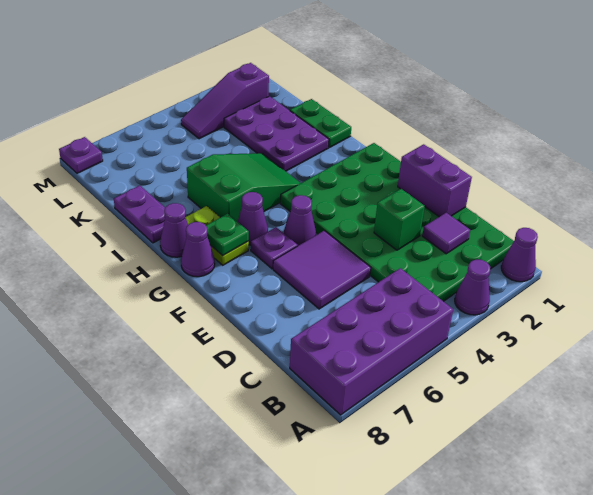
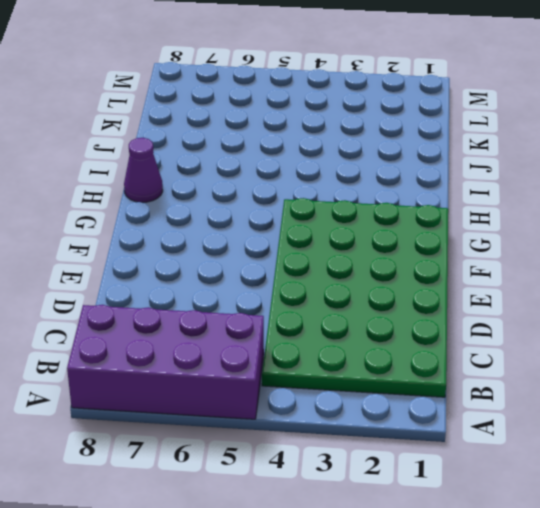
none -> purple 1x1 cone [501,228,538,282]
none -> purple 1x1 cone [455,260,490,315]
none -> purple 2x2 tile [273,231,371,309]

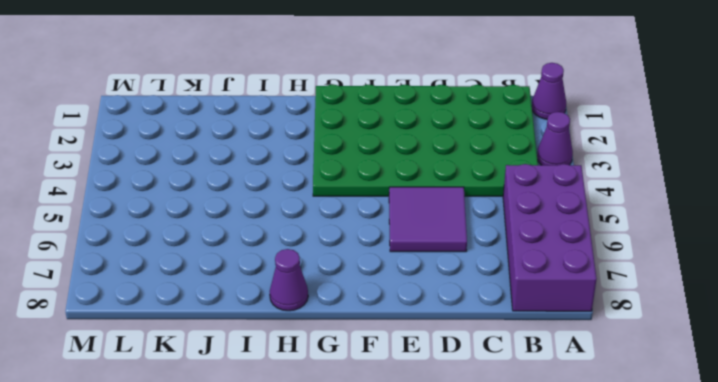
none -> purple 1x1 cone [284,195,316,246]
none -> purple 1x1 plate [251,227,298,269]
none -> purple 1x1 cone [238,192,268,245]

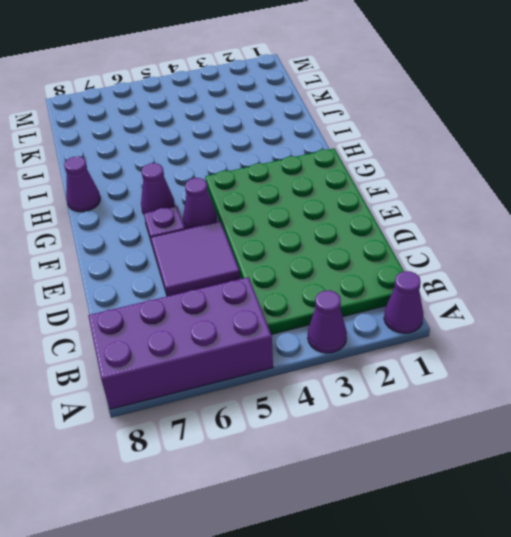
none -> lime 1x2 plate [186,206,249,265]
none -> purple 1x1 cone [181,222,215,277]
none -> green 2x3 slope [187,153,300,222]

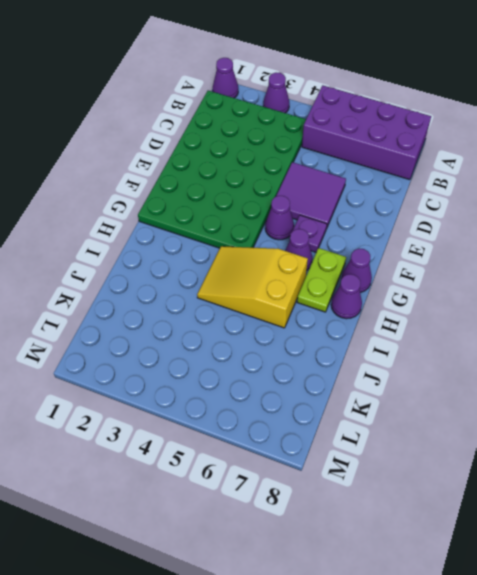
yellow 2x3 slope [197,246,308,328] -> green 2x3 slope [187,153,300,222]
none -> green 1x2 plate [290,99,351,148]
none -> purple 2x3 plate [224,96,329,171]
none -> purple 1x2 plate [114,185,165,243]

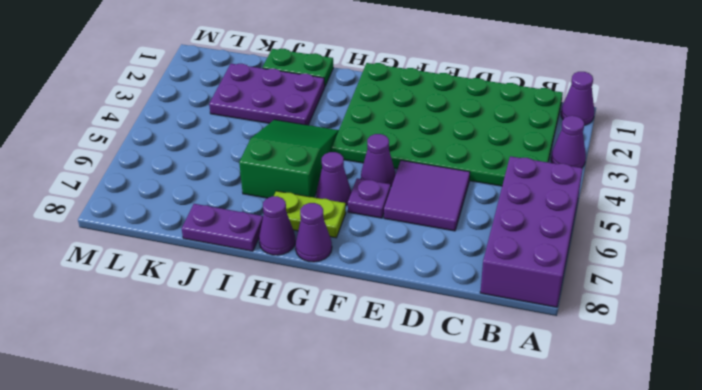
none -> purple 1x3 slope [181,63,269,139]
none -> purple 1x1 plate [59,137,103,173]
none -> purple 1x1 tile [422,213,470,254]

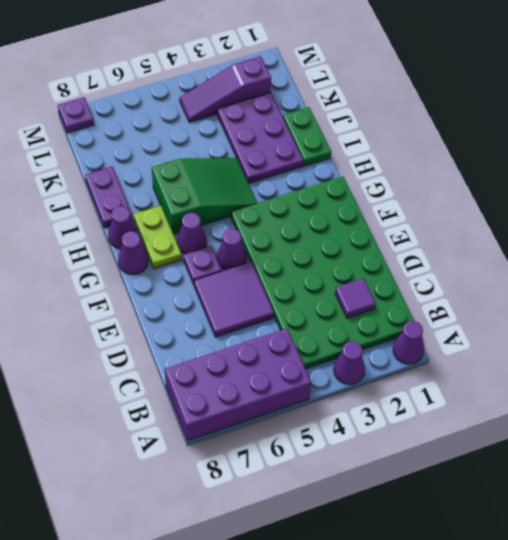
none -> purple 1x2 brick [398,144,472,217]
none -> green 1x1 brick [374,189,425,250]
none -> green 1x1 plate [206,214,249,256]

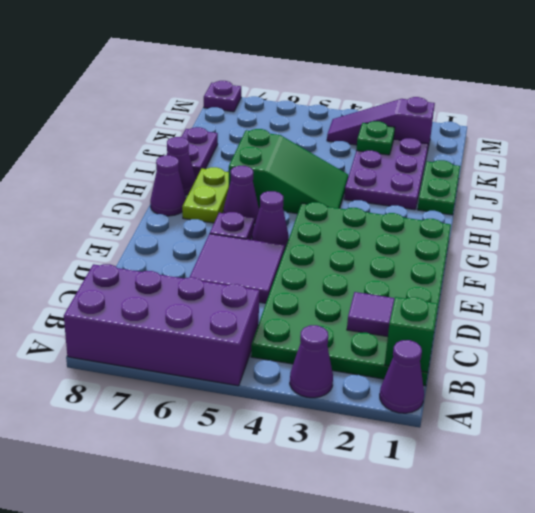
green 1x1 brick [385,297,438,372] -> green 1x1 brick moved to [374,189,425,250]
green 1x1 plate [356,121,395,155] -> green 1x1 plate moved to [206,214,249,256]
none -> purple 1x2 brick [398,144,472,217]

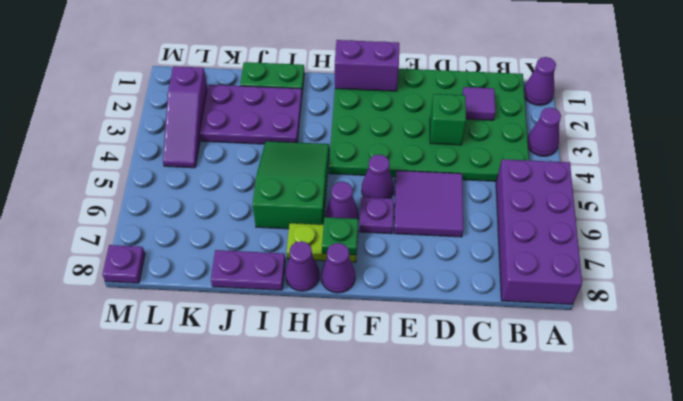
purple 1x2 brick [335,40,399,91] -> purple 1x2 brick moved to [398,144,472,217]

